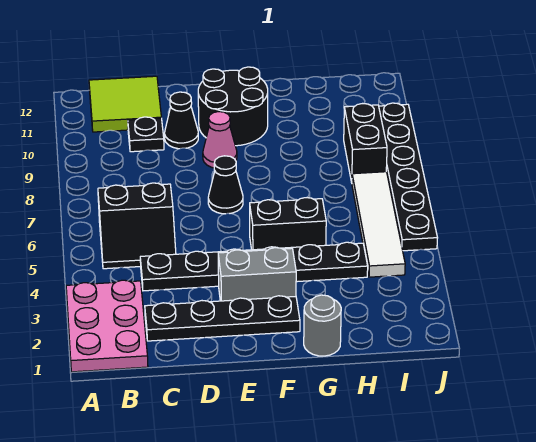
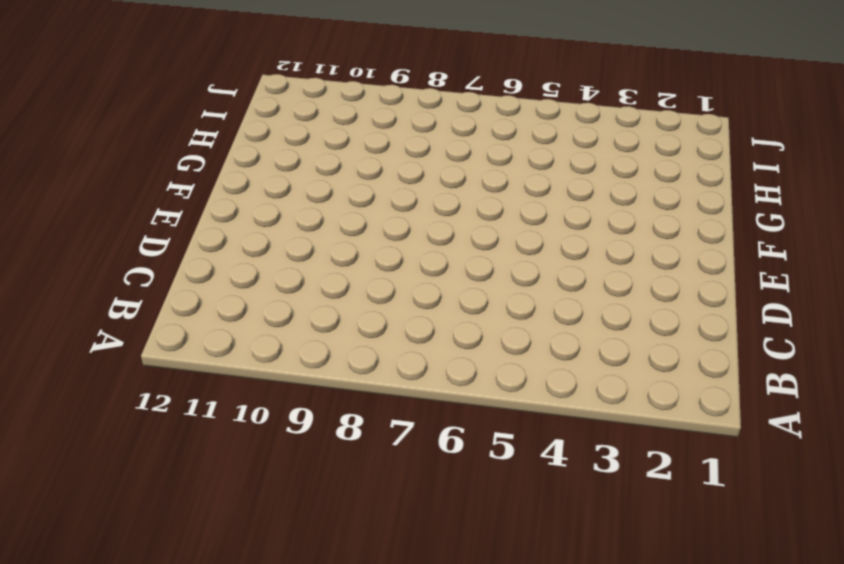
none -> pink 2x3 plate [66,280,148,372]
none -> black 2x2 slope [98,183,176,269]
none -> lime 2x2 tile [89,76,161,132]

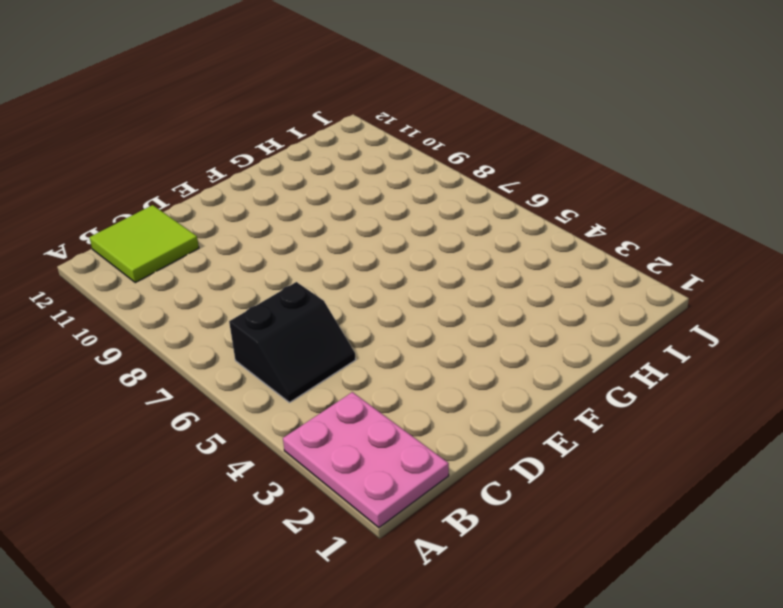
none -> black 1x4 plate [145,296,300,341]
none -> black 1x6 plate [140,242,368,291]
none -> black 1x1 plate [128,117,164,152]

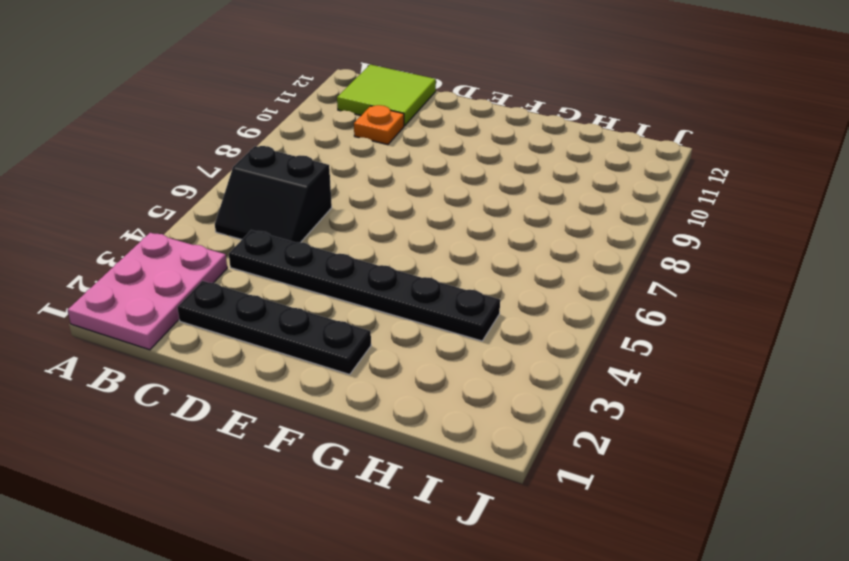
orange 1x1 plate [354,105,404,145] -> black 1x1 plate [128,117,164,152]
none -> black 1x1 cone [165,92,198,149]
none -> grey 1x2 brick [218,248,296,301]
none -> black 1x1 cone [208,156,243,214]

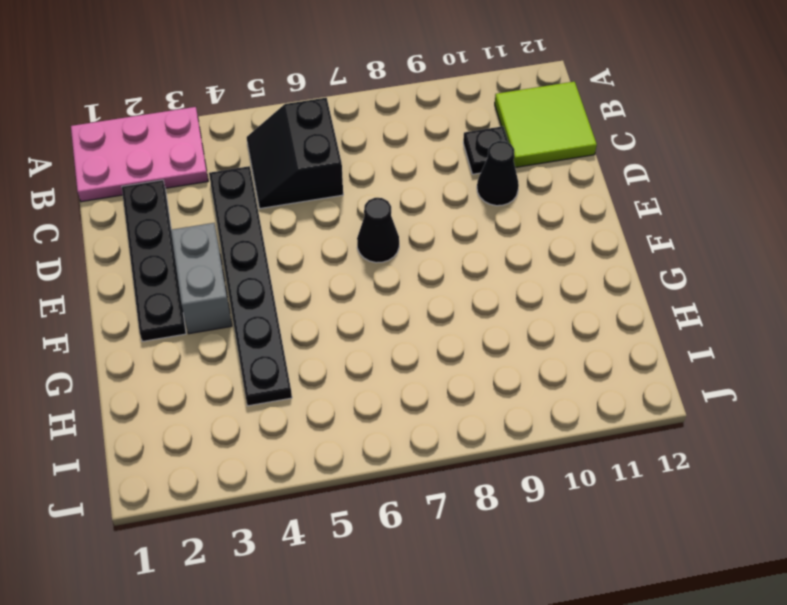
none -> pink 1x1 cone [203,112,237,168]
none -> black 2x2 round brick [198,67,268,146]
none -> black 1x2 brick [250,198,326,250]

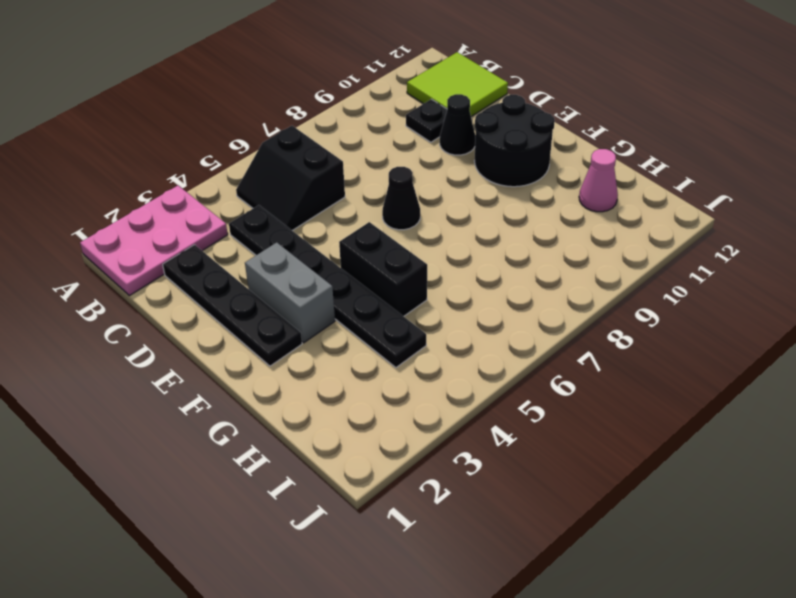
pink 1x1 cone [579,149,618,212] -> pink 1x1 cone moved to [203,112,237,168]
none -> grey 1x1 round brick [304,295,341,356]
none -> white 1x4 tile [352,172,405,277]
none -> black 1x2 brick [344,103,387,182]

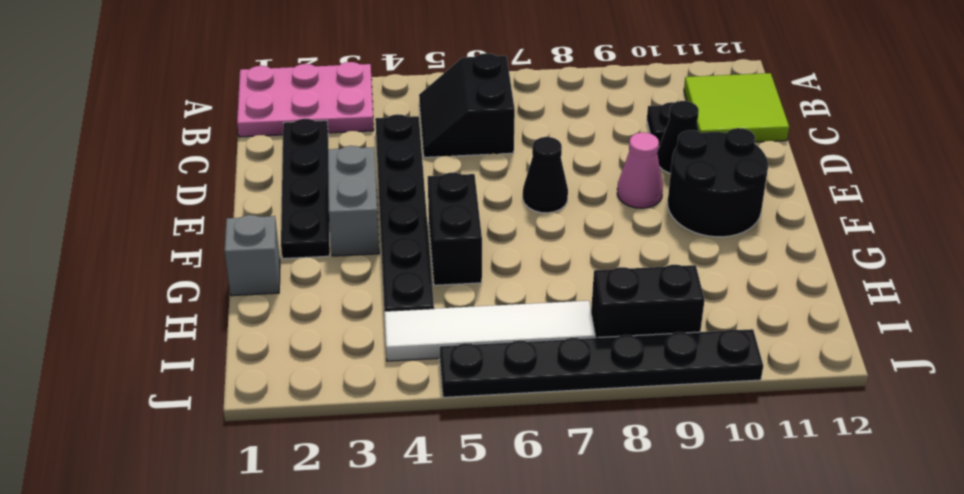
grey 1x1 brick [225,215,280,296] -> grey 1x1 round brick [304,295,341,356]

